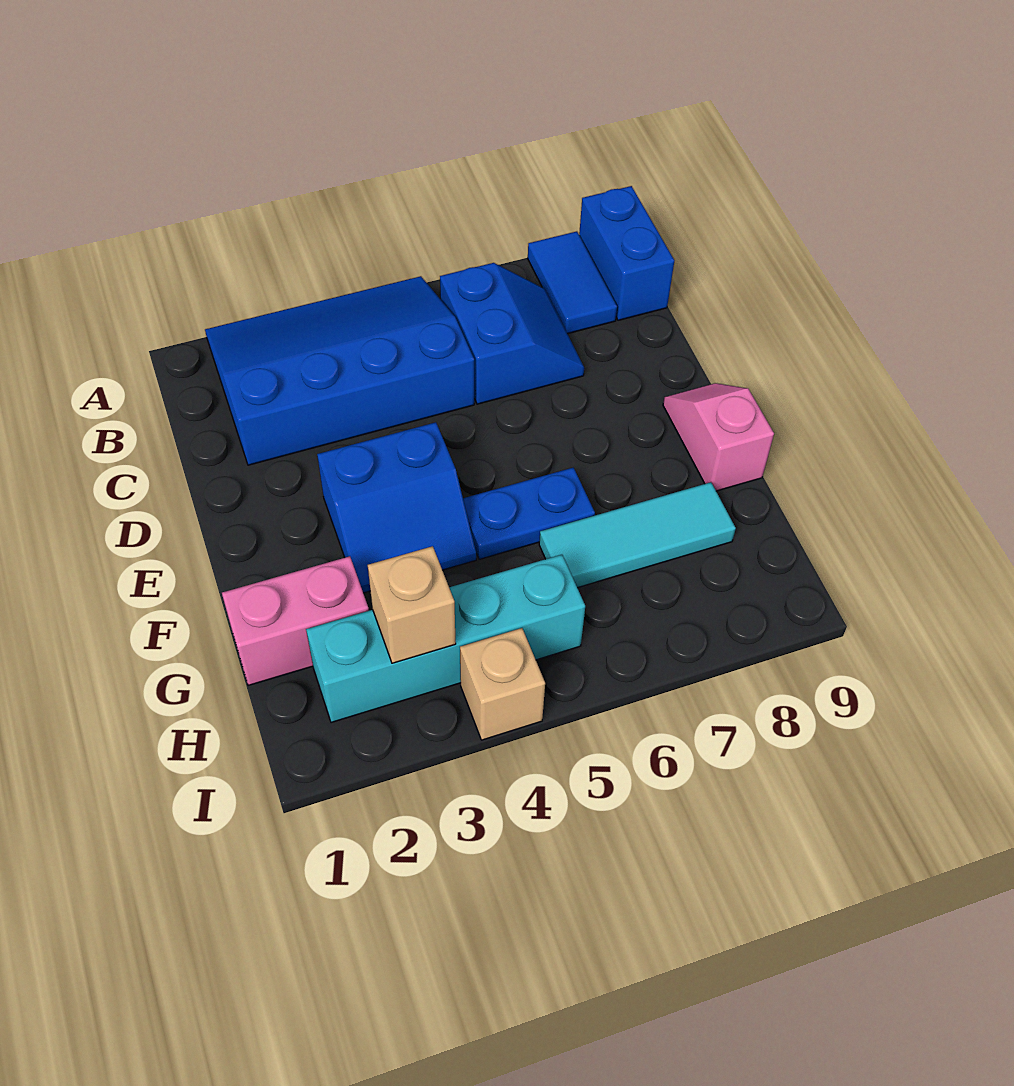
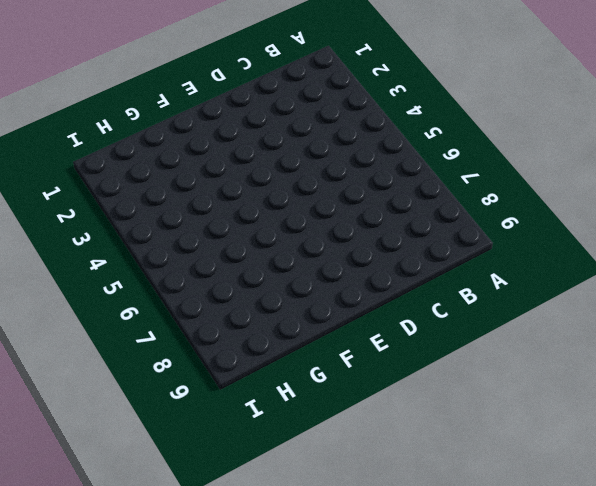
none -> blue 3x4 slope [205,276,474,465]
none -> blue 1x2 tile [528,231,617,334]
none -> blue 1x2 brick [579,186,674,320]

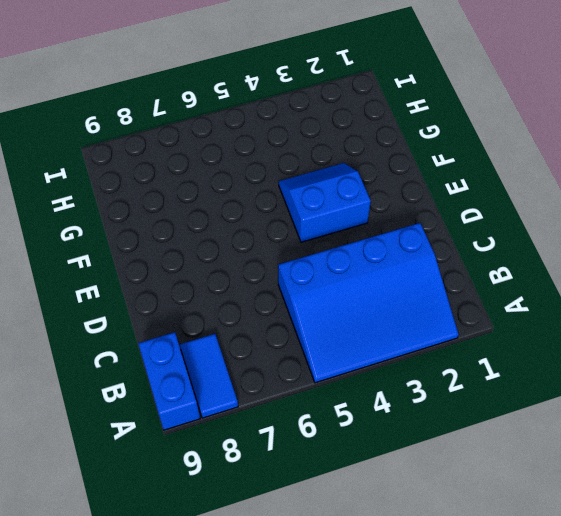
none -> blue 2x2 slope [440,263,584,404]
none -> pink 1x2 slope [663,383,774,491]
none -> blue 1x2 plate [463,468,595,560]

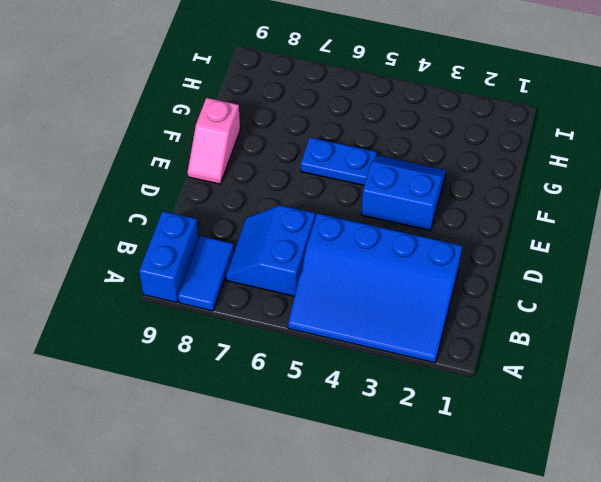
none -> pink 1x2 brick [222,556,369,686]
none -> cyan 1x3 tile [539,482,736,588]
none -> cyan 1x4 brick [306,555,585,723]

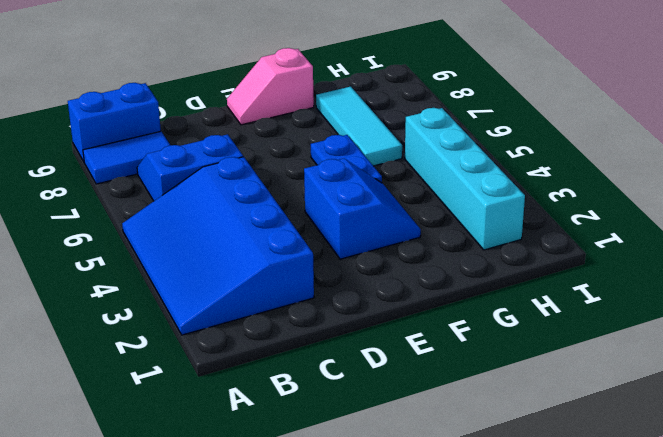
none -> pink 1x2 brick [222,556,369,686]
none -> tan 1x1 brick [460,628,545,740]
none -> tan 1x1 brick [368,546,456,663]

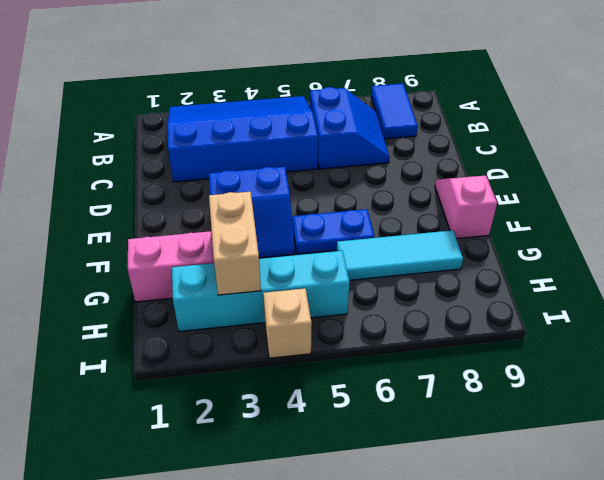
tan 1x2 brick [209,192,261,295] -> tan 1x1 brick [368,546,456,663]
none -> blue 1x2 brick [579,186,674,320]

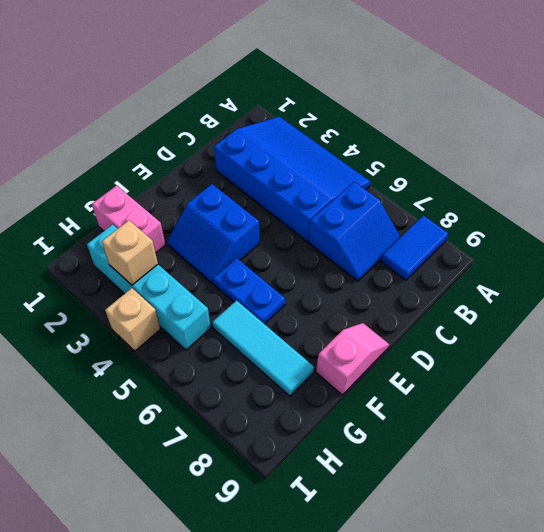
none -> blue 1x2 brick [579,186,674,320]

